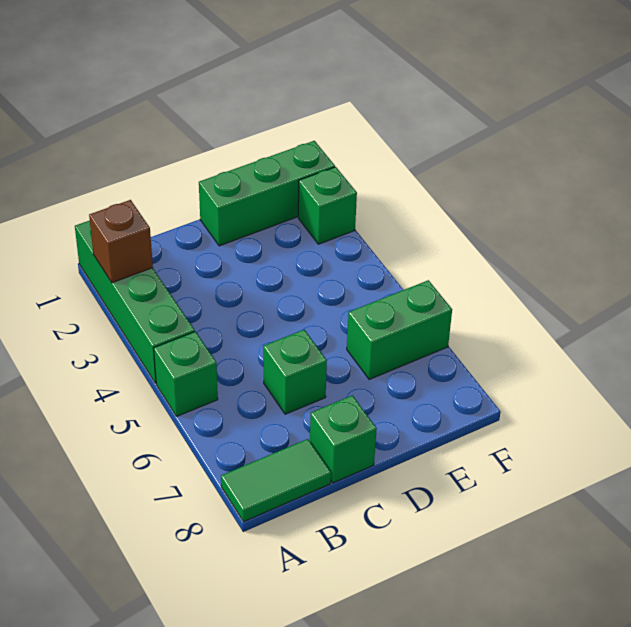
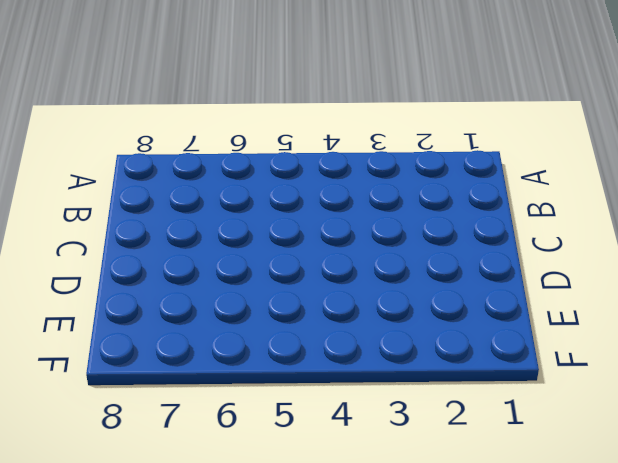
none -> green 1x4 brick [75,220,195,384]
none -> green 1x1 brick [154,332,218,416]

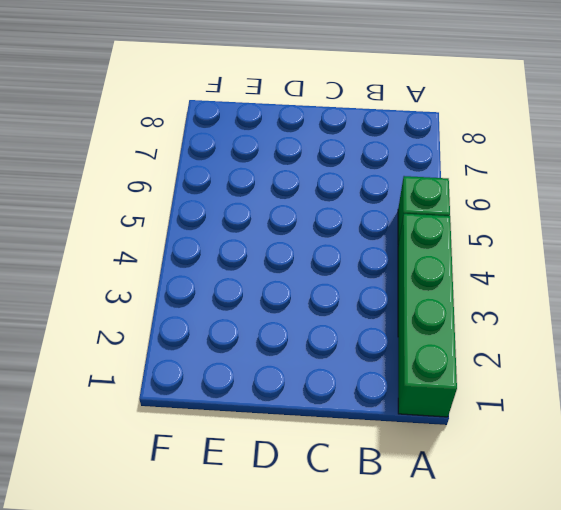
none -> green 1x2 tile [221,439,331,522]
none -> green 1x1 brick [263,330,327,414]

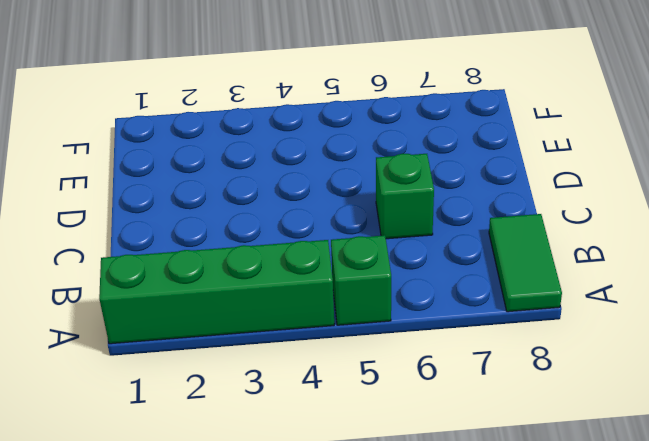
none -> green 1x1 brick [310,395,377,483]
none -> green 1x3 brick [199,141,335,246]

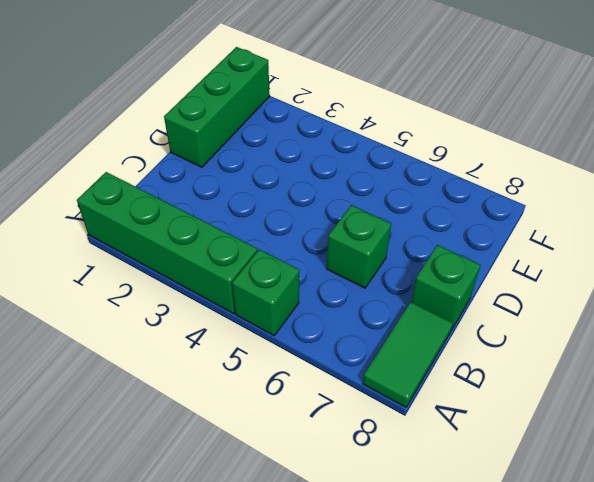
none -> green 1x2 brick [347,280,452,380]
none -> green 1x1 brick [298,167,357,244]

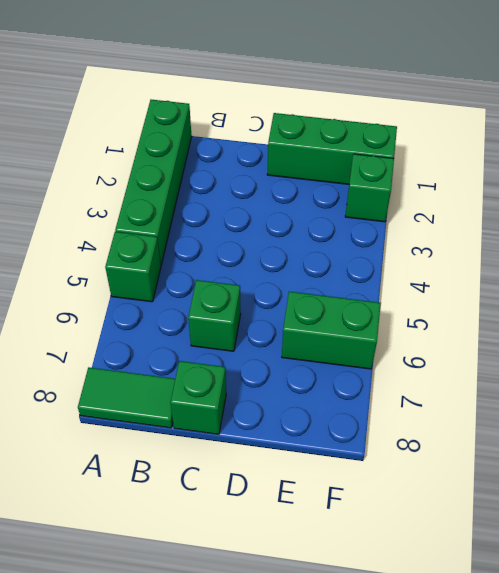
none -> brown 1x1 brick [89,200,153,283]

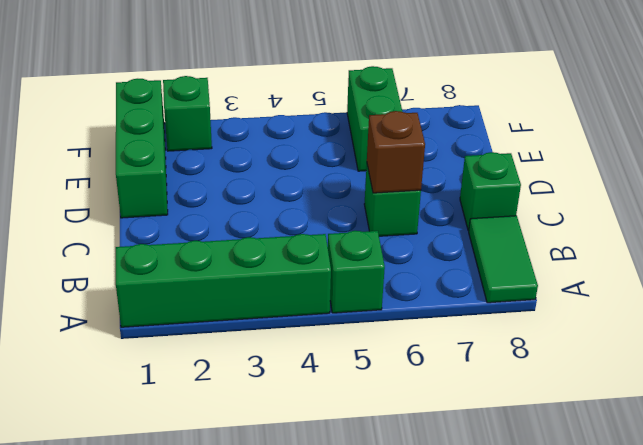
brown 1x1 brick [367,111,425,193] -> brown 1x1 brick moved to [89,200,153,283]

